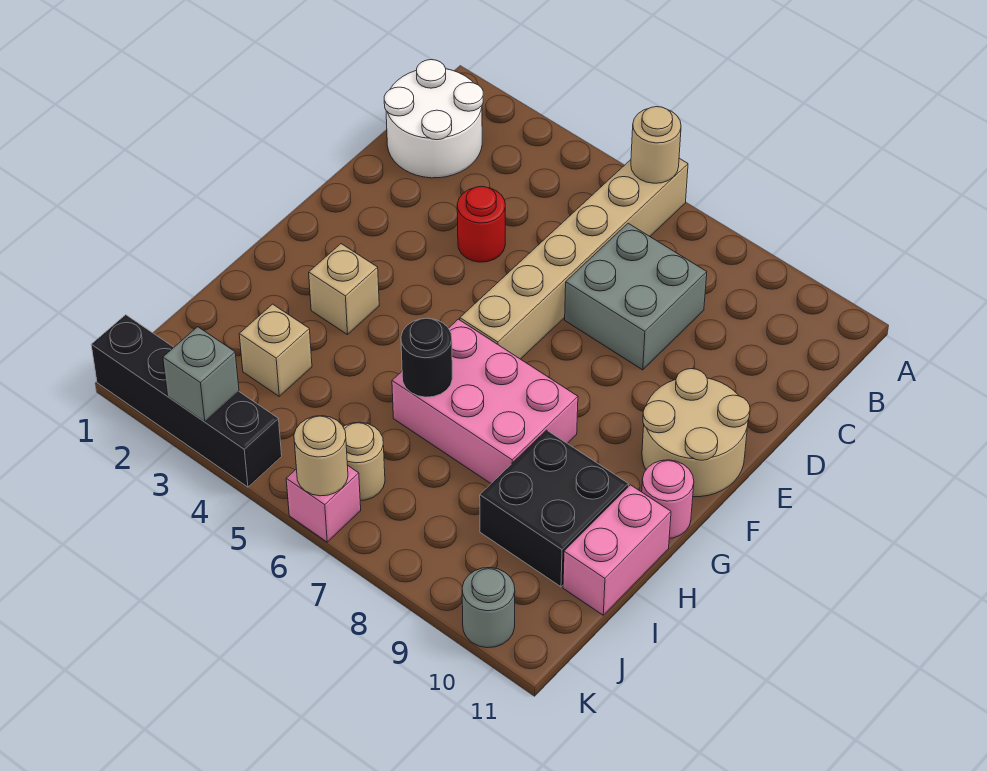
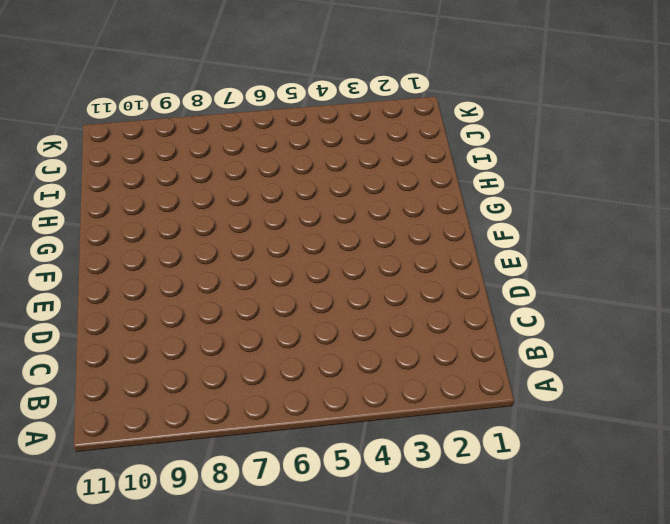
none -> tan 1x6 brick [460,158,688,359]
none -> white 2x2 round brick [384,60,483,178]
none -> grey 2x2 brick [565,223,707,370]

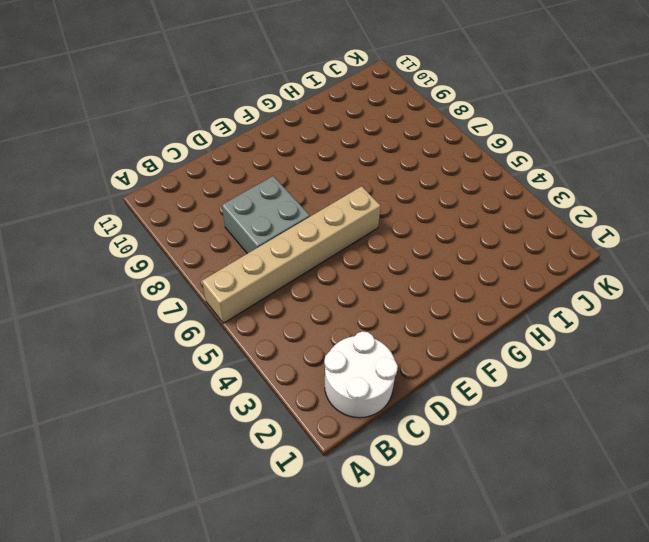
none -> red 1x1 round brick [457,186,505,262]
none -> tan 2x2 round brick [642,369,750,497]
none -> tan 1x1 brick [309,244,379,335]

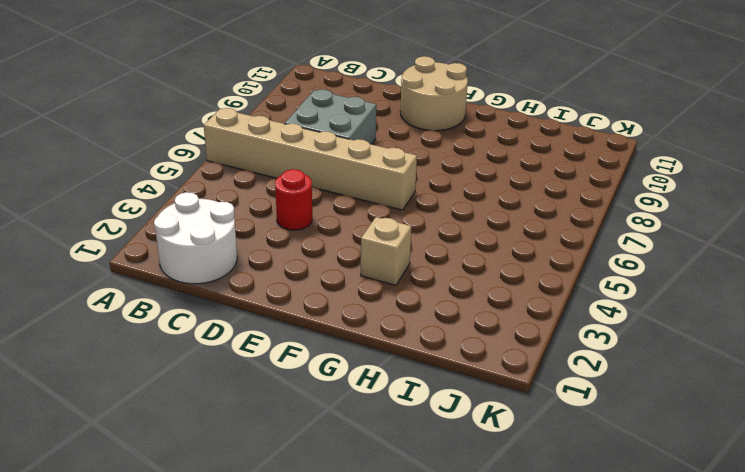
none -> pink 2x3 brick [392,319,578,483]
none -> pink 1x1 round brick [642,460,694,538]
none -> black 2x2 brick [480,430,628,587]

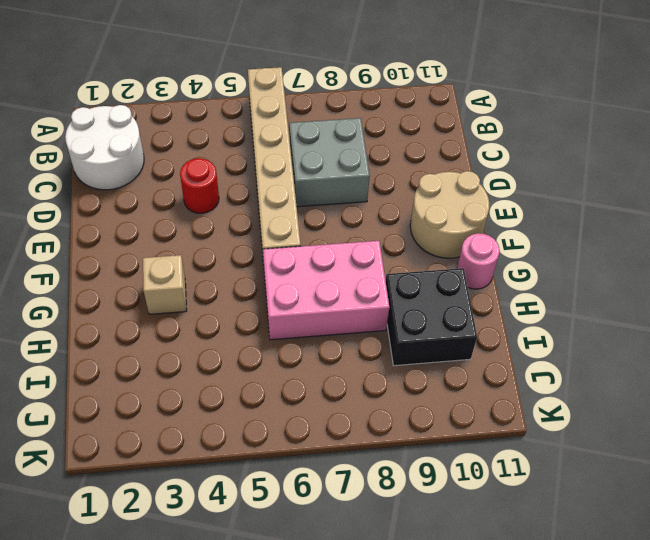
none -> pink 1x2 brick [563,485,671,615]
none -> tan 1x1 brick [239,304,312,396]
none -> tan 1x1 round brick [343,422,385,500]

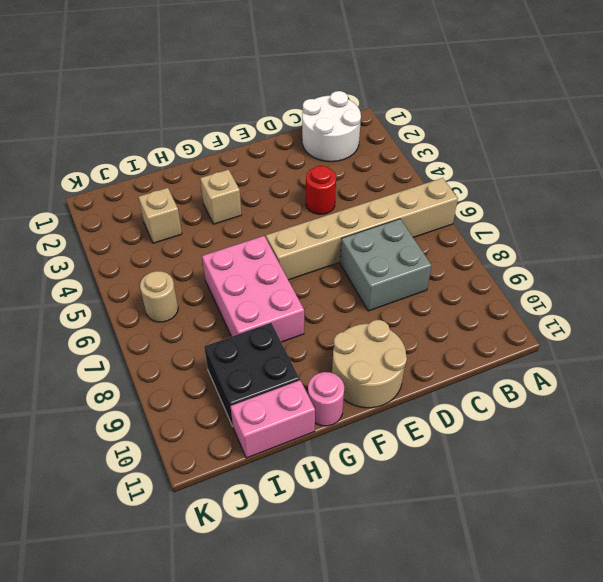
none -> black 1x4 brick [91,315,282,487]
none -> pink 1x1 brick [286,466,361,542]
none -> grey 1x1 round brick [462,568,515,648]

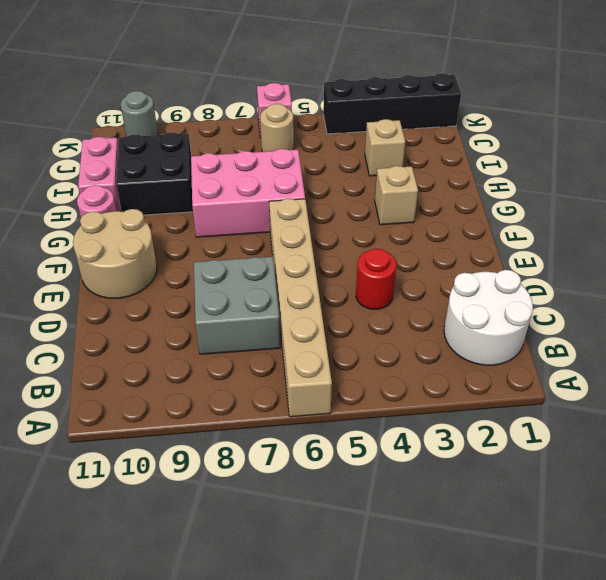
none -> tan 1x1 round brick [631,107,681,183]
none -> black 1x1 round brick [401,318,452,397]
none -> grey 1x1 brick [163,327,239,422]

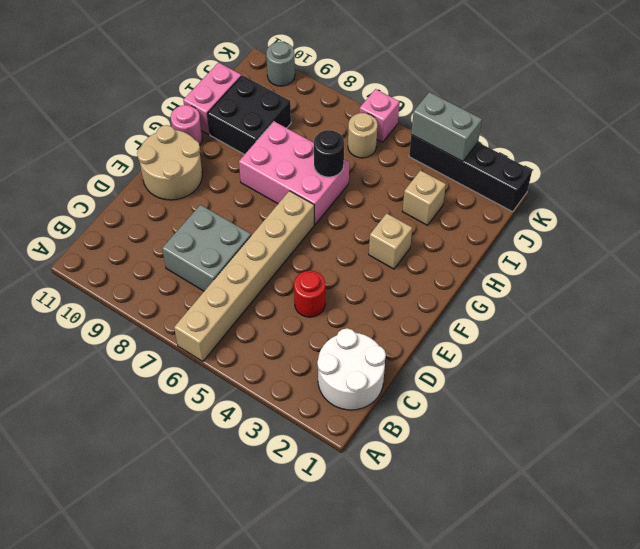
grey 1x2 brick [411,92,482,162] -> grey 1x1 brick [163,327,239,422]
none -> tan 1x1 round brick [631,107,681,183]
none -> tan 1x1 round brick [294,416,348,496]

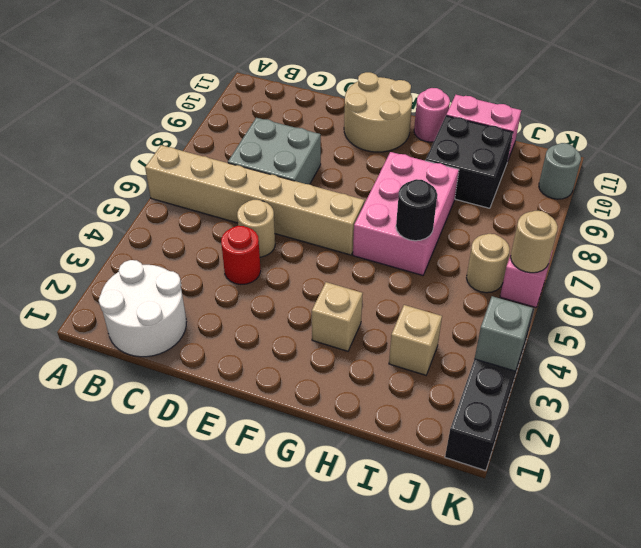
tan 1x1 round brick [237,200,275,257] -> tan 1x1 round brick moved to [631,107,681,183]

